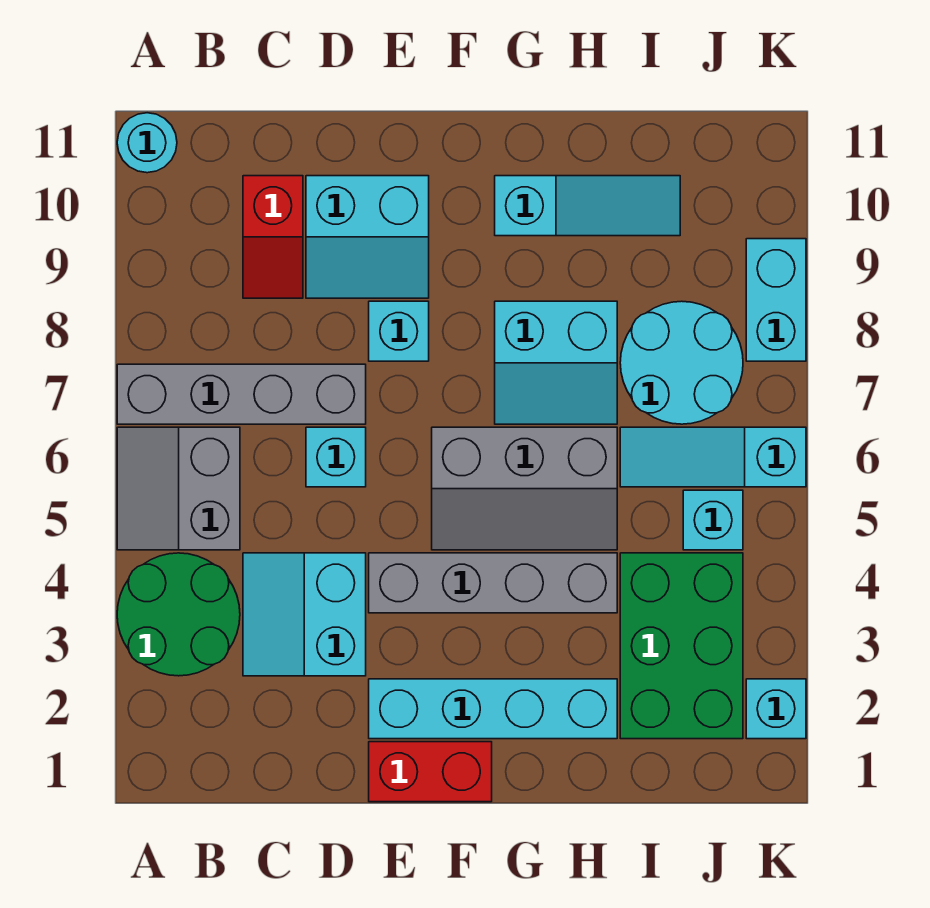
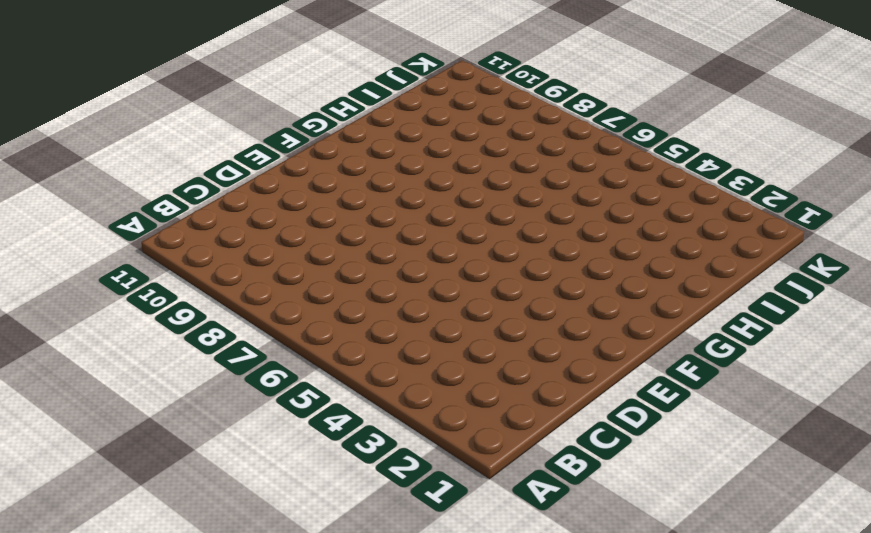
none -> green 2x2 round brick [117,553,240,676]
none -> grey 2x2 slope [117,427,240,550]
none -> grey 1x4 brick [117,364,366,424]

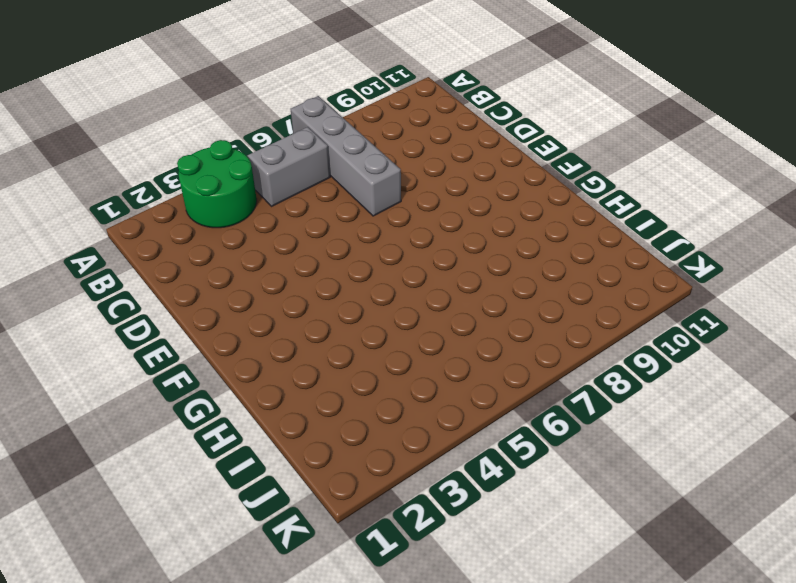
none -> cyan 1x1 round brick [117,113,177,173]
none -> cyan 2x2 slope [243,553,366,676]
none -> red 1x2 slope [243,176,303,298]

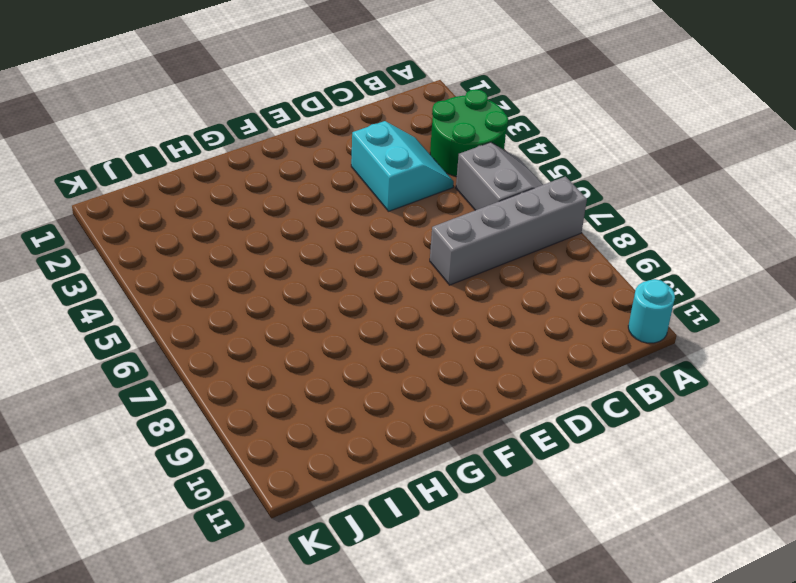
none -> red 1x2 slope [243,176,303,298]
none -> cyan 1x1 brick [306,427,366,487]
none -> cyan 2x2 slope [306,176,429,298]

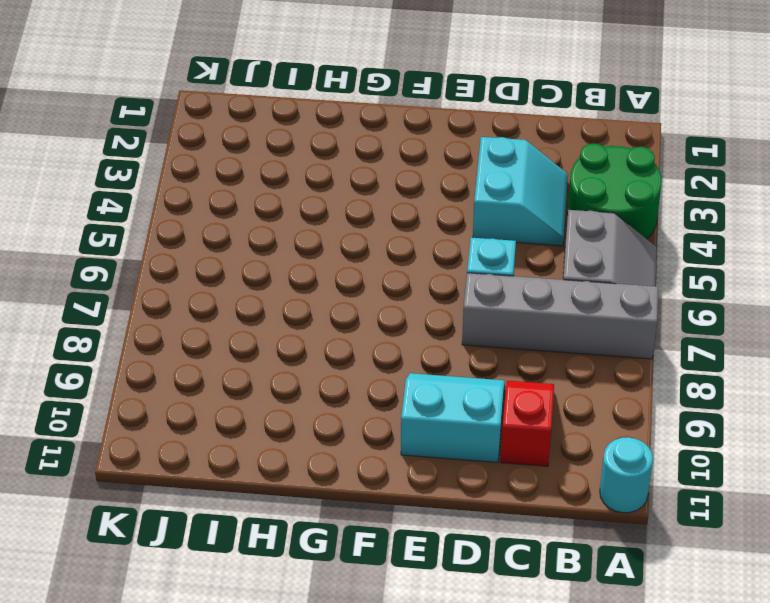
none -> red 1x2 brick [369,742,492,802]
none -> cyan 1x4 brick [369,679,617,739]
none -> grey 1x4 brick [369,553,617,613]

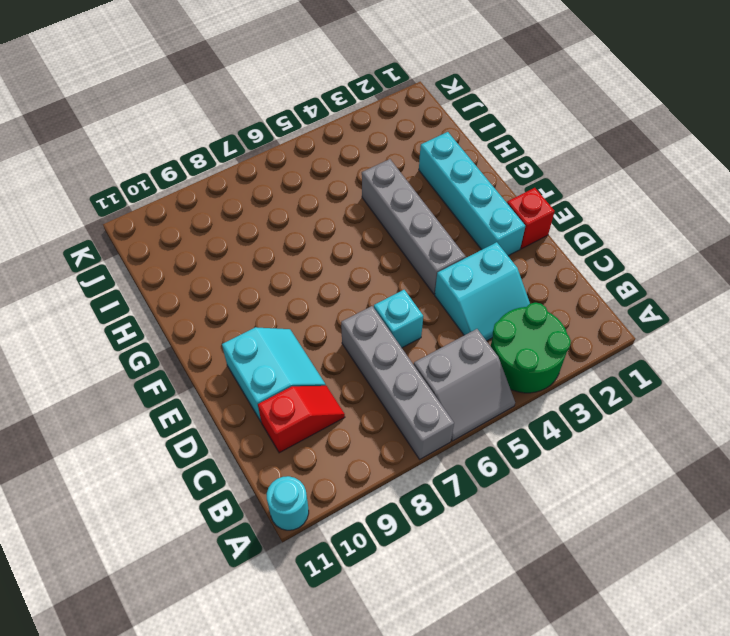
red 1x1 brick [507,188,555,249] -> red 1x2 brick [369,742,492,802]
none -> cyan 1x1 brick [369,301,429,361]
none -> grey 2x3 slope [432,427,617,550]
none -> cyan 2x2 slope [495,301,617,424]

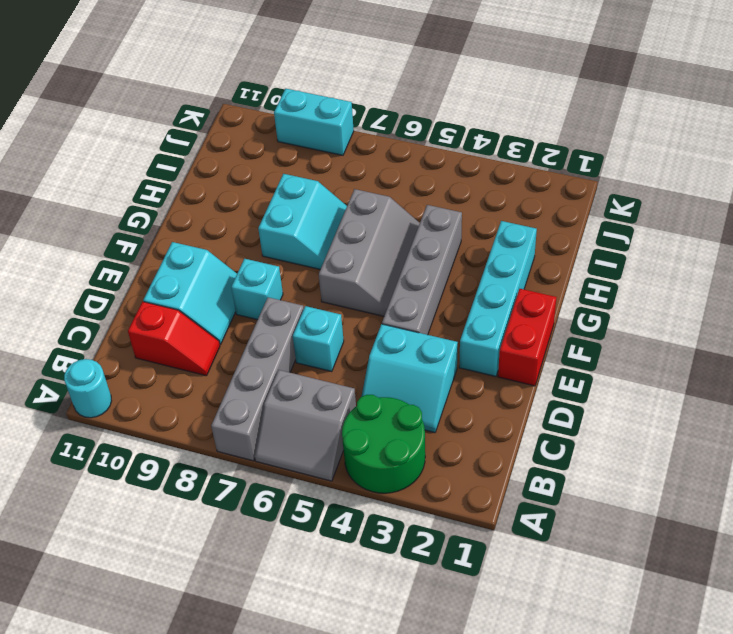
none -> cyan 1x3 slope [495,176,680,236]
none -> green 2x3 brick [620,553,743,739]
none -> cyan 1x3 slope [620,427,806,487]

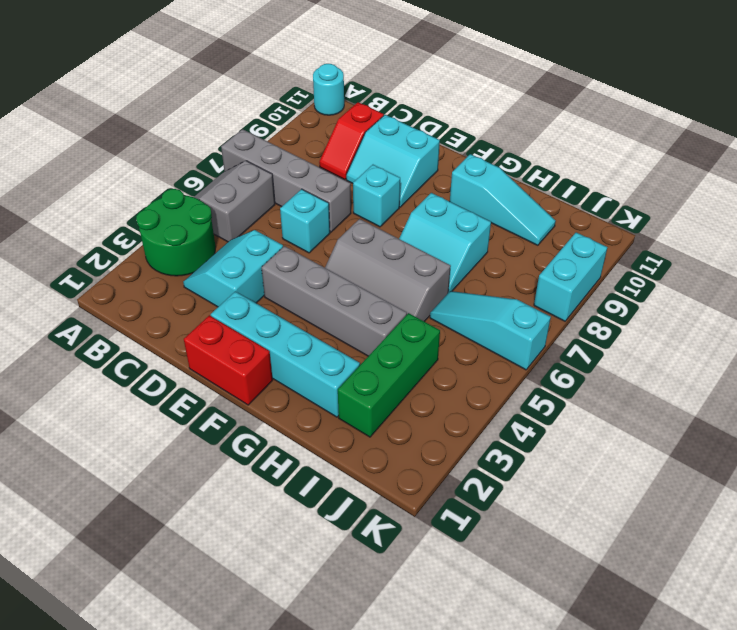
green 1x3 brick [338,313,440,437] -> green 2x3 brick [620,553,743,739]
none -> cyan 2x2 round brick [620,301,743,424]
none -> cyan 1x1 brick [683,490,743,550]
none -> cyan 1x1 brick [746,679,806,739]

